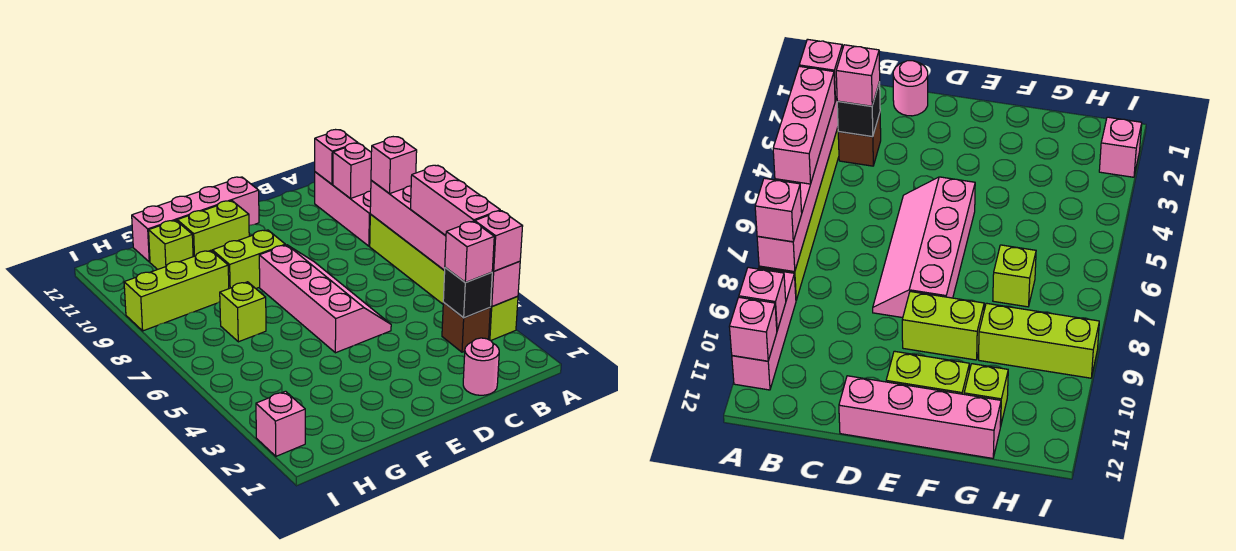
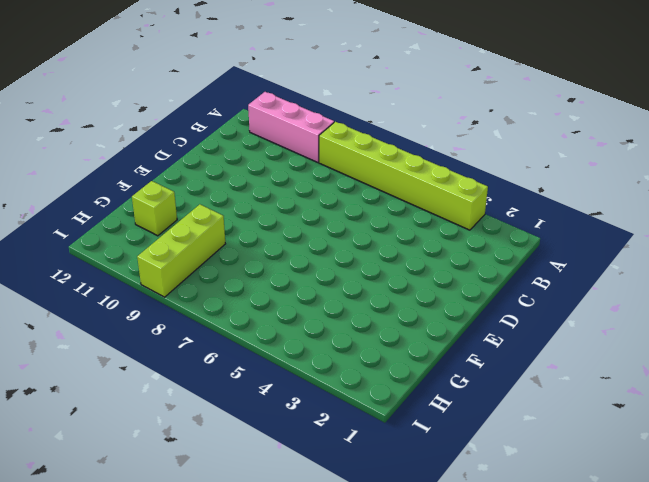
none -> brown 1x1 brick [442,303,490,352]
none -> pink 1x1 round brick [463,338,499,395]
none -> pink 2x4 slope [259,245,391,353]

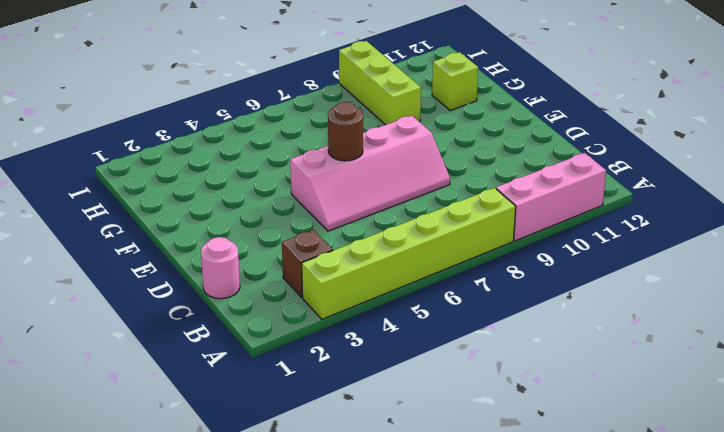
brown 1x1 round brick [328,102,363,161] -> none
none -> pink 1x4 brick [132,177,259,262]
none -> lime 1x2 brick [212,230,285,289]
none -> lime 1x2 brick [177,201,249,257]

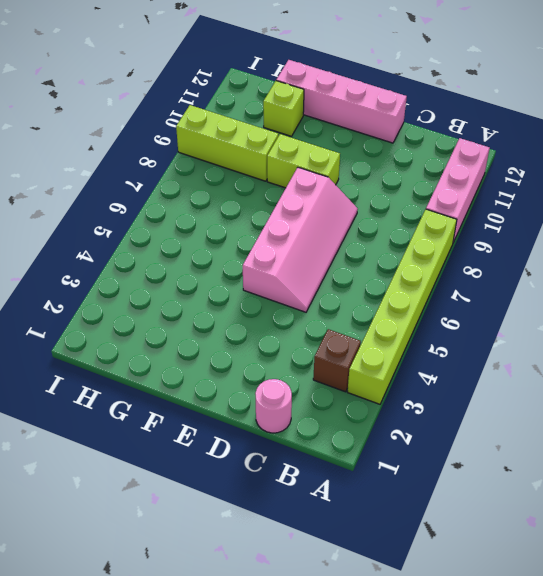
none -> lime 1x2 brick [177,201,249,257]
none -> lime 1x1 brick [220,282,266,342]
none -> pink 1x1 brick [256,391,305,456]

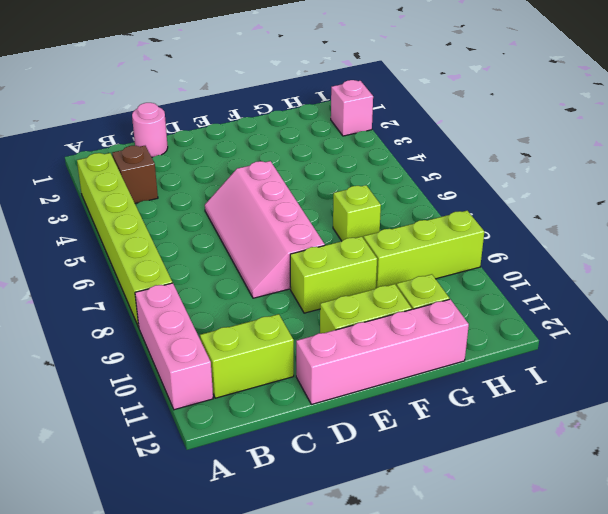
lime 1x2 brick [200,314,294,398] -> none
none -> pink 1x6 brick [370,180,520,306]
none -> pink 1x1 brick [333,143,371,199]
none -> pink 1x1 brick [315,130,357,184]

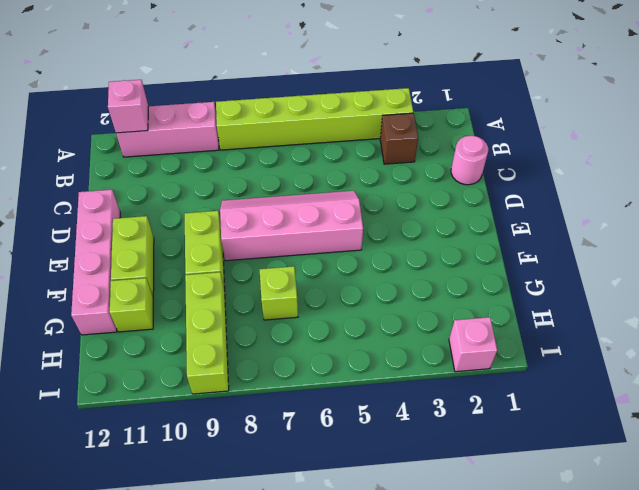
none -> pink 1x6 brick [370,180,520,306]
none -> pink 1x1 brick [333,143,371,199]
none -> black 1x1 brick [443,268,492,318]

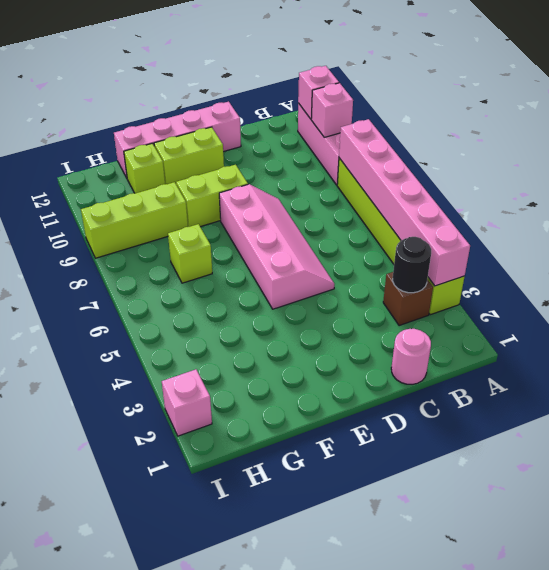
black 1x1 round brick [393,237,431,293] -> black 1x1 brick [443,268,492,318]
none -> pink 1x1 brick [475,211,523,271]
none -> pink 1x3 brick [411,165,500,235]
none -> pink 1x1 brick [371,137,417,194]

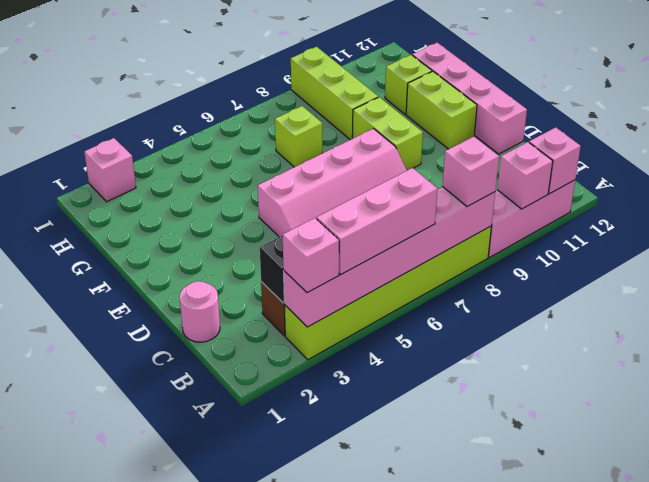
none -> pink 1x1 brick [445,221,494,283]

